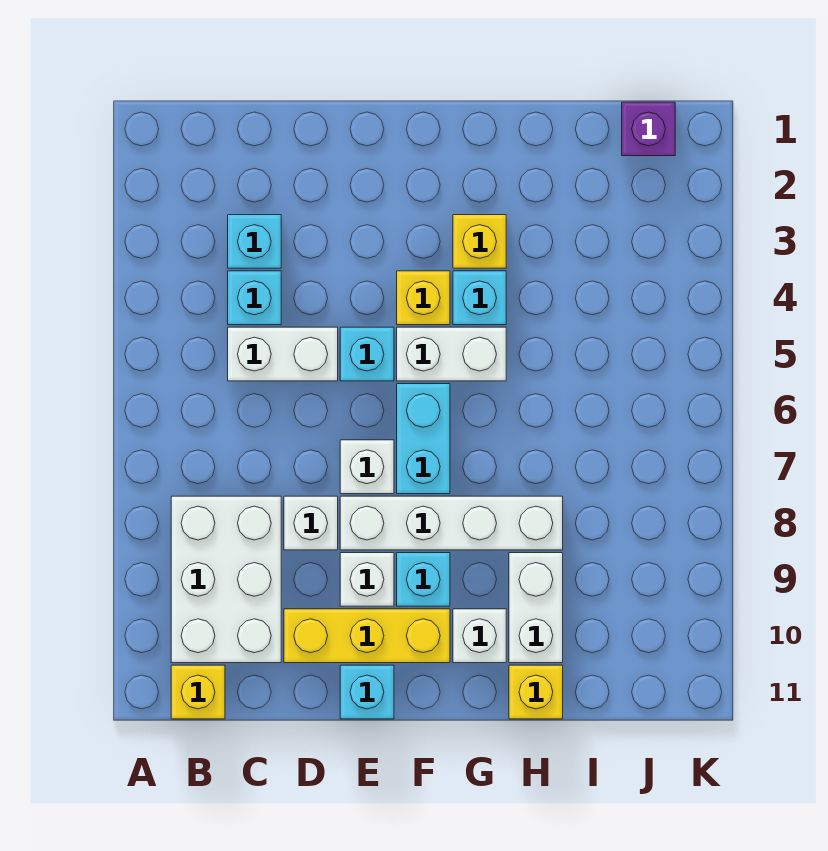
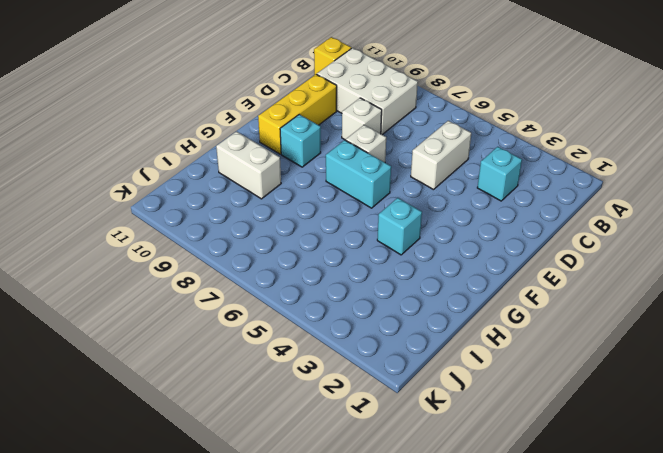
none -> cyan 1x1 brick [228,271,281,325]
none -> cyan 1x1 brick [340,327,394,381]
none -> white 1x4 brick [340,496,563,550]

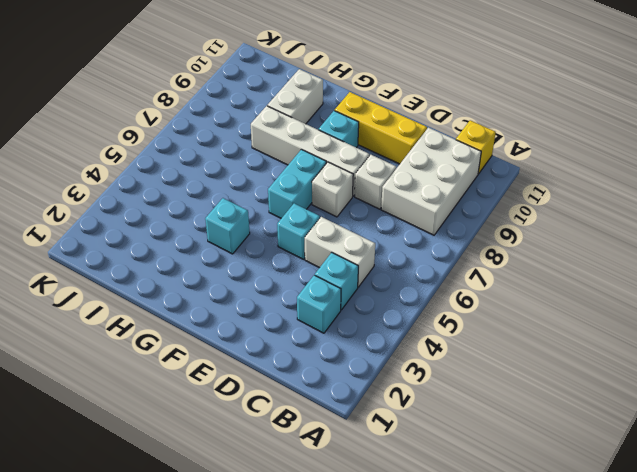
none -> white 1x1 brick [340,553,394,606]
none -> cyan 1x1 brick [340,665,394,719]
none -> yellow 1x1 brick [397,271,450,325]

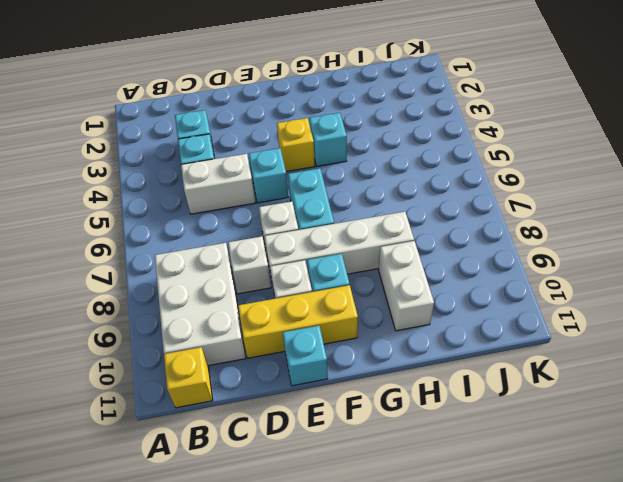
none -> white 1x2 brick [397,327,506,381]
none -> yellow 1x1 brick [453,215,506,268]
none -> white 1x1 brick [453,609,506,663]

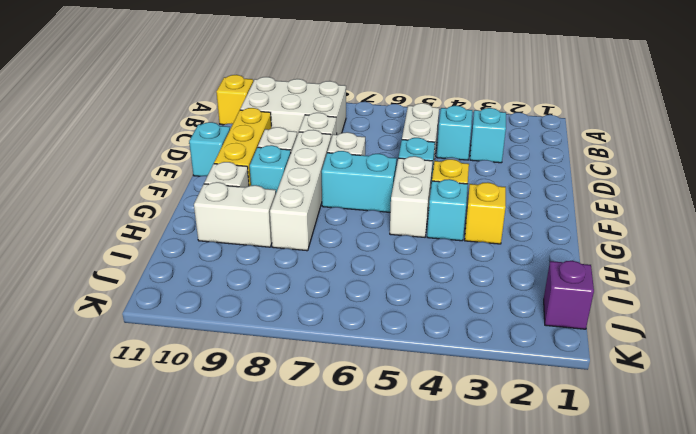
none -> yellow 1x1 brick [509,665,563,719]

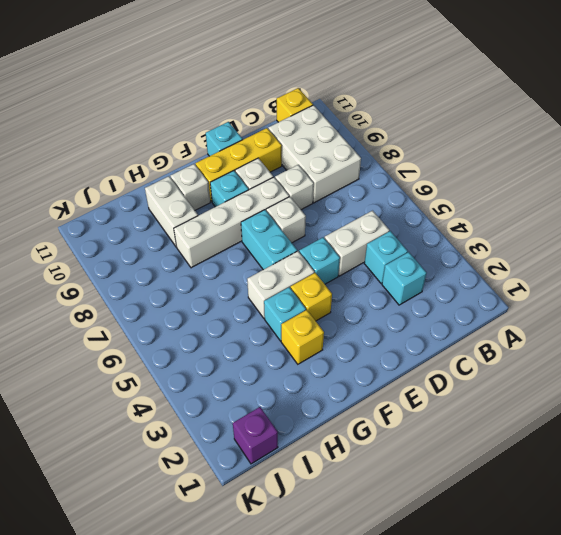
none -> yellow 1x1 brick [509,665,563,719]

